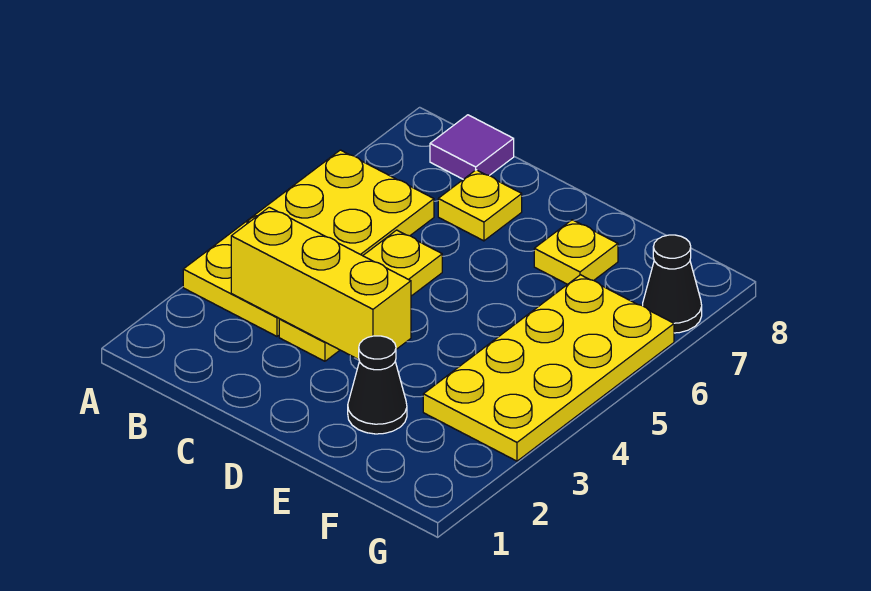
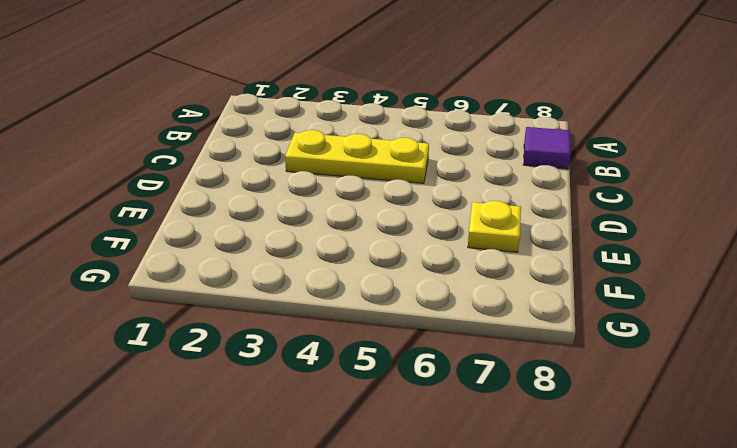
none -> yellow 2x4 plate [183,150,434,336]
none -> yellow 1x1 plate [438,170,522,241]

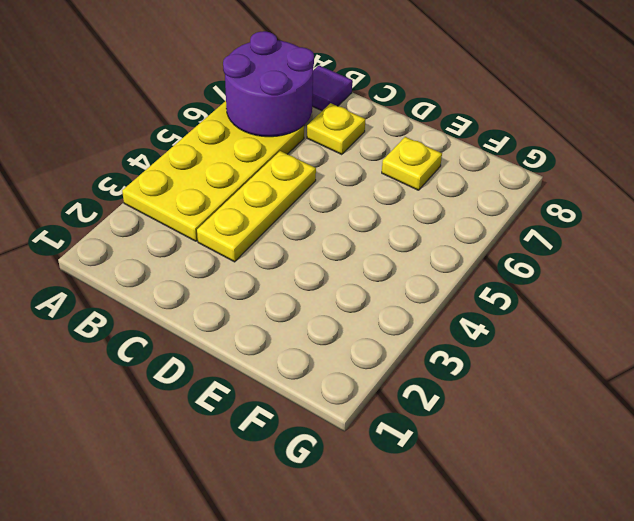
purple 2x2 round brick [223,31,314,137] -> none
none -> black 1x1 cone [348,336,407,434]
none -> yellow 2x4 plate [423,275,674,461]

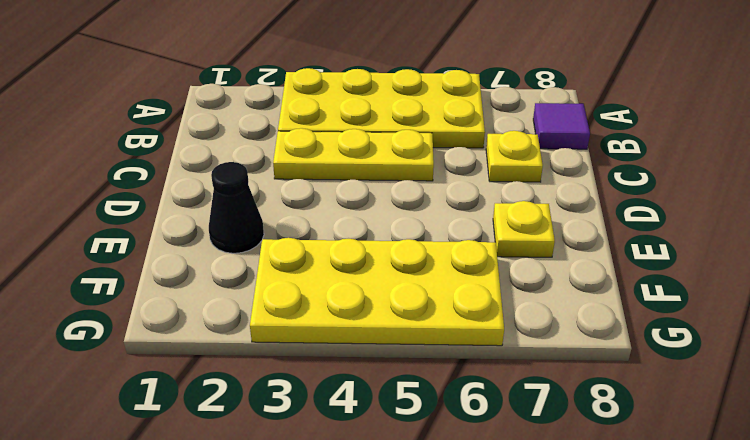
none -> black 1x1 cone [643,235,702,333]
none -> yellow 1x3 brick [231,207,411,360]

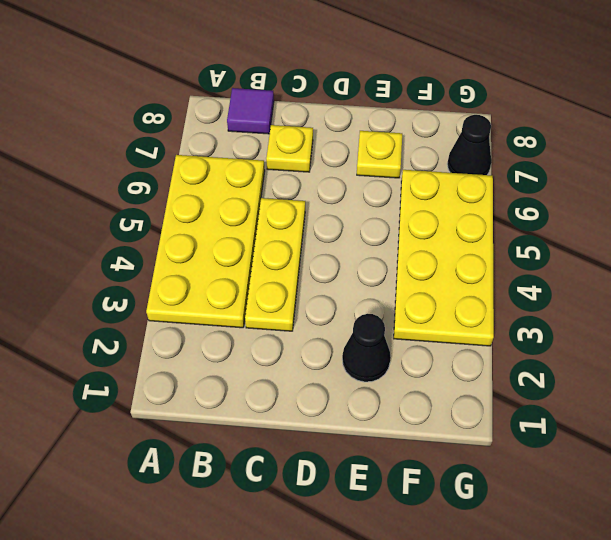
none -> yellow 1x3 brick [231,207,411,360]

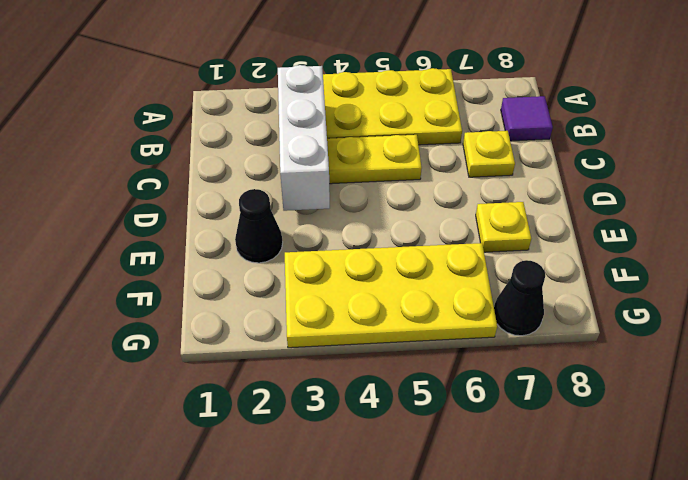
white 1x3 brick [278,65,330,211] -> yellow 1x3 brick [231,207,411,360]

